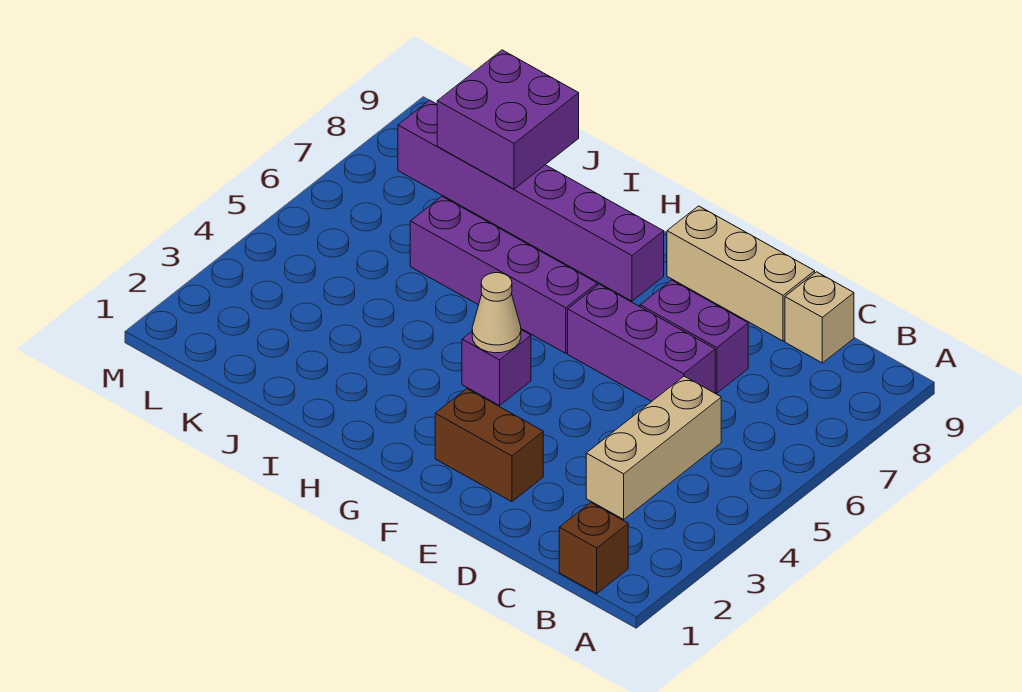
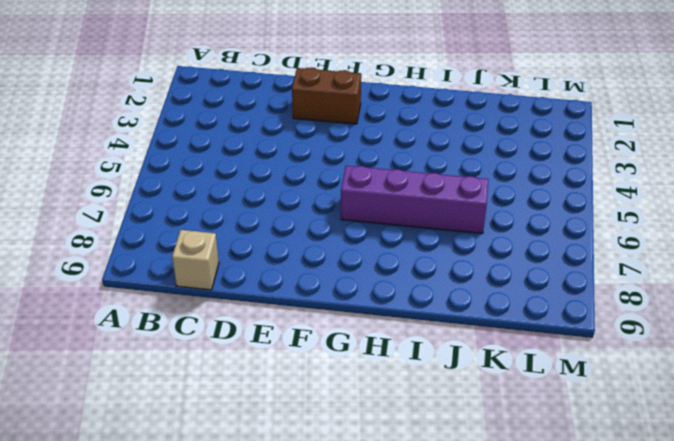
none -> brown 1x1 brick [559,503,628,593]
none -> tan 1x3 brick [586,376,721,519]
none -> purple 1x3 brick [568,284,715,401]

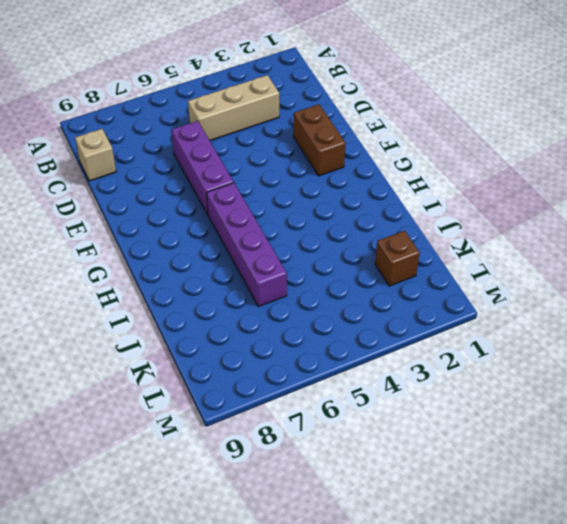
brown 1x1 brick [375,231,420,286] -> brown 1x1 brick moved to [559,503,628,593]
none -> purple 1x2 brick [640,280,748,393]
none -> tan 1x3 brick [667,206,815,341]
none -> purple 1x1 brick [462,330,531,406]

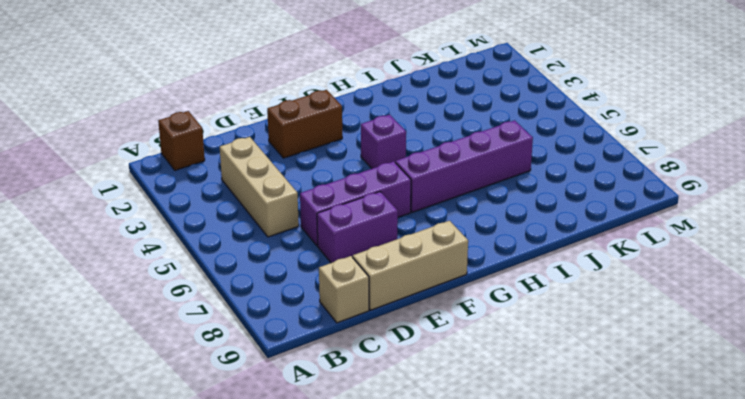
none -> purple 1x6 brick [398,100,664,301]
none -> tan 1x1 cone [472,273,521,353]
none -> purple 2x2 brick [437,50,579,189]

